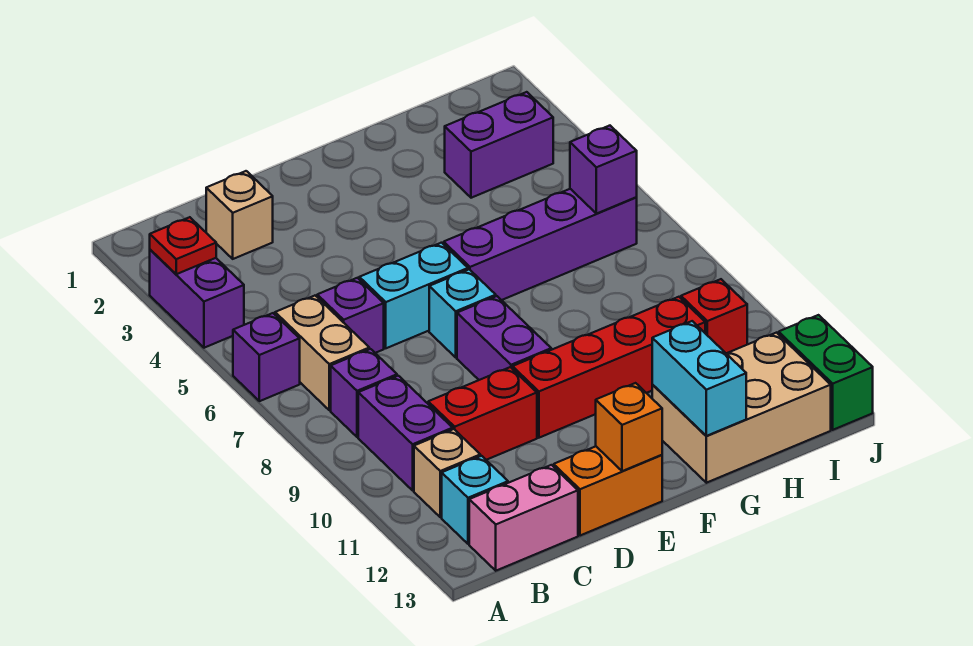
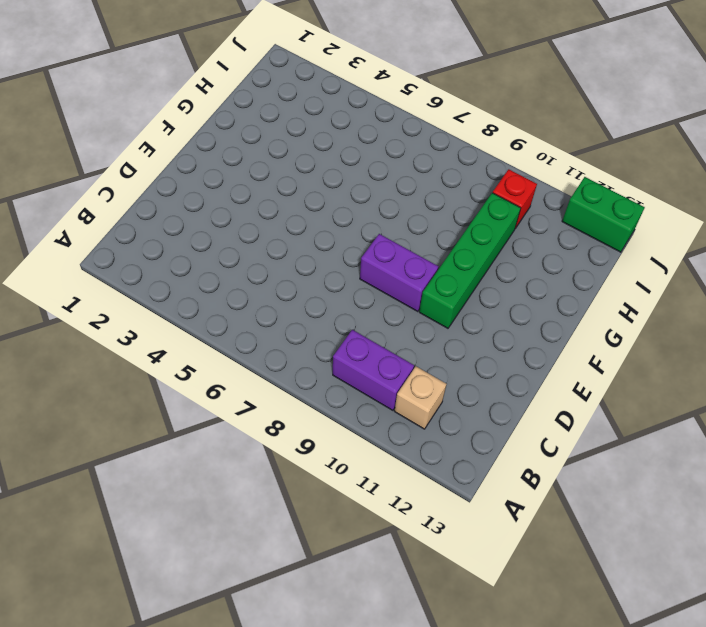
green 1x4 brick [419,193,521,328] -> red 1x4 brick [512,297,705,438]
none -> purple 1x2 brick [150,250,244,348]
none -> purple 1x1 brick [233,313,300,401]
none -> tan 1x2 brick [275,296,369,410]

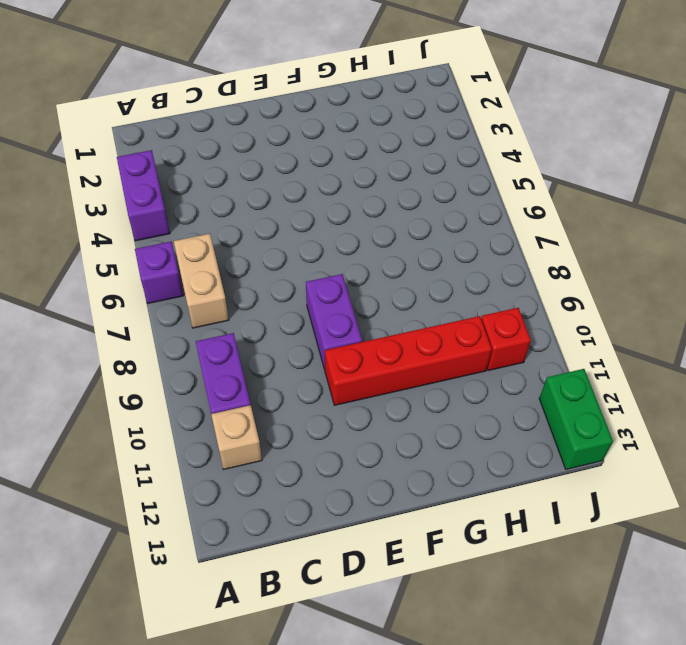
none -> purple 1x1 brick [331,349,397,437]
none -> cyan 1x1 brick [442,456,508,544]
none -> pink 1x2 brick [469,465,578,571]

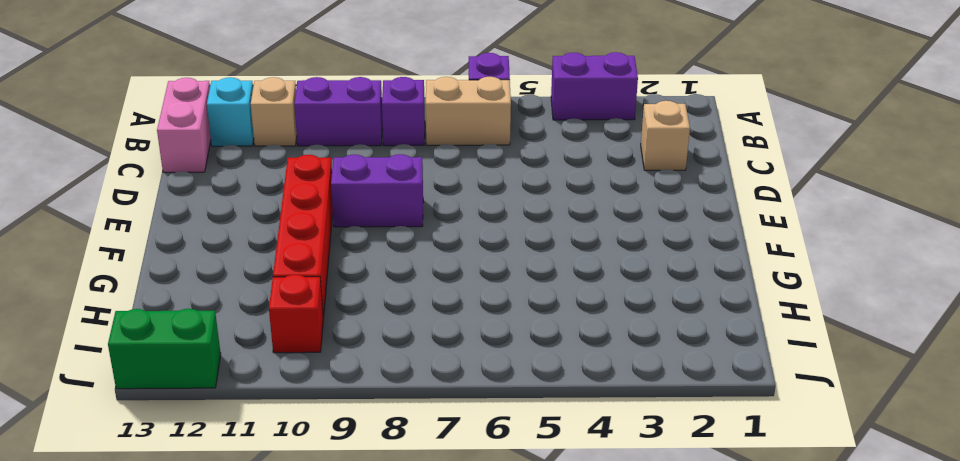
none -> purple 1x1 brick [317,278,384,353]
none -> red 1x2 brick [428,367,537,460]
none -> cyan 1x2 brick [359,243,468,348]

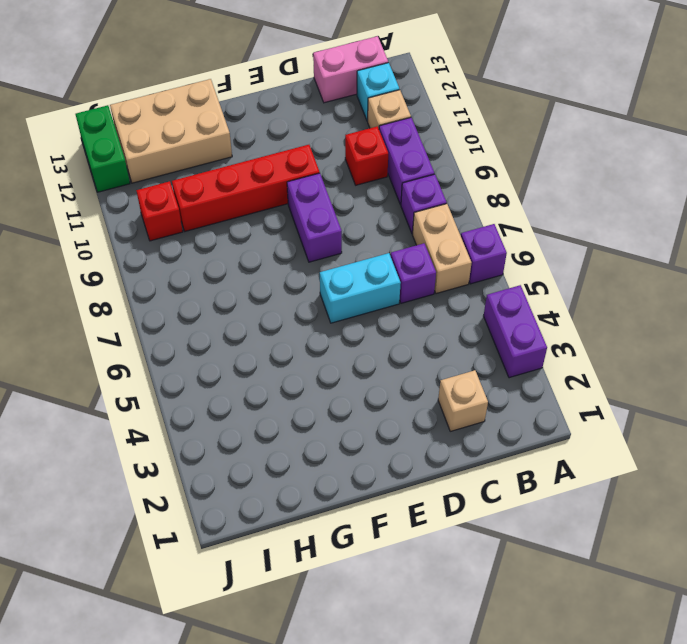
red 1x1 brick [345,126,388,185] -> red 1x2 brick [428,367,537,460]
none -> orange 1x2 brick [554,446,662,536]
none -> cyan 1x1 brick [429,269,496,357]
none -> purple 1x4 brick [444,189,637,300]

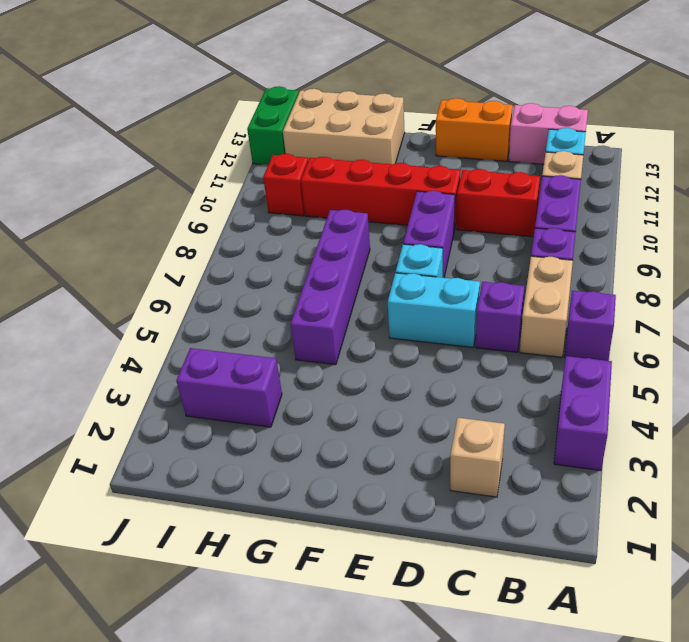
purple 1x4 brick [290,210,370,365] -> purple 1x4 brick turned to [444,189,637,300]
none -> red 1x1 plate [150,217,216,274]
none -> orange 1x1 brick [596,383,662,471]
none -> cyan 1x2 brick [652,321,746,436]

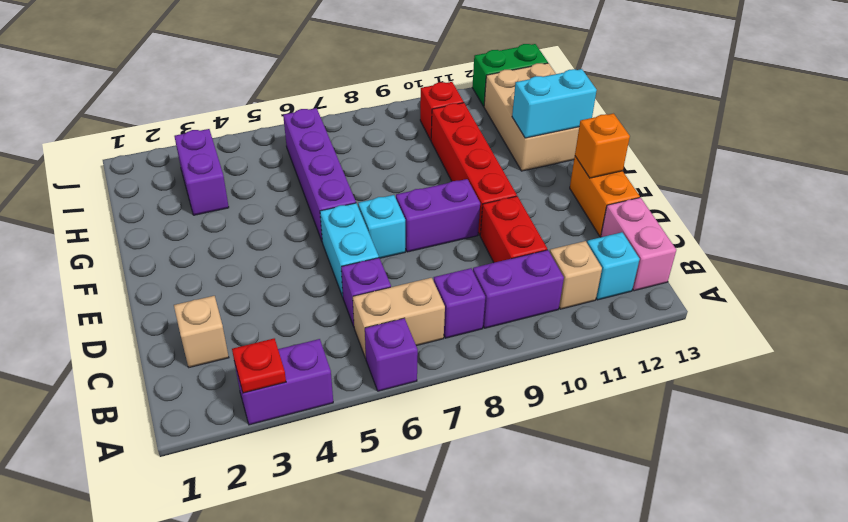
none -> purple 1x1 brick [570,126,637,214]

